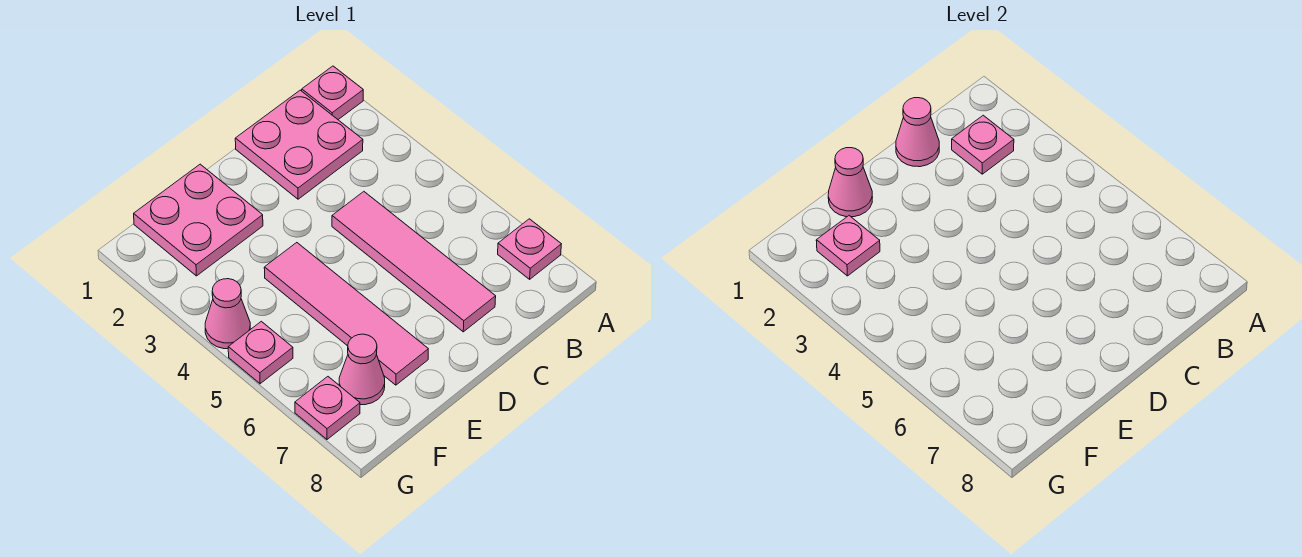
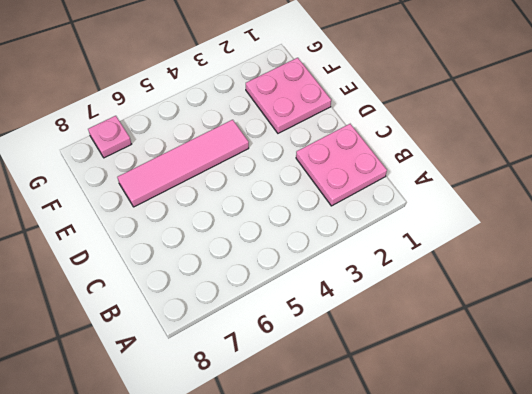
none -> pink 1x1 plate [302,66,363,120]
none -> pink 1x1 plate [498,219,561,279]
none -> pink 1x4 tile [332,192,496,332]

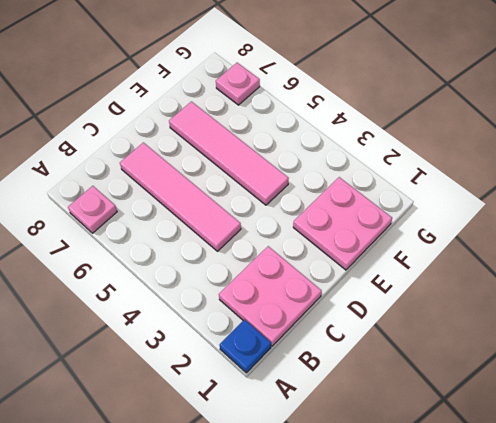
blue 1x1 plate [220,319,271,373] -> pink 1x1 plate [302,66,363,120]
none -> pink 1x1 cone [339,334,385,405]
none -> pink 1x1 cone [205,279,250,349]
none -> pink 1x1 plate [228,321,293,384]

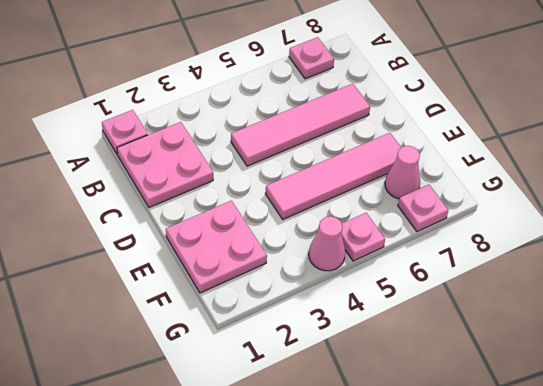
none -> pink 1x1 plate [952,115,1014,174]
none -> pink 1x1 cone [896,98,939,167]
none -> pink 1x1 cone [828,148,873,217]

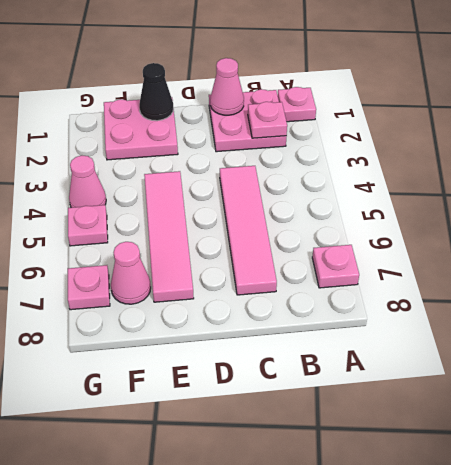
black 1x1 cone [139,63,173,121] -> pink 1x1 cone [828,148,873,217]
none -> pink 1x1 plate [816,216,880,276]

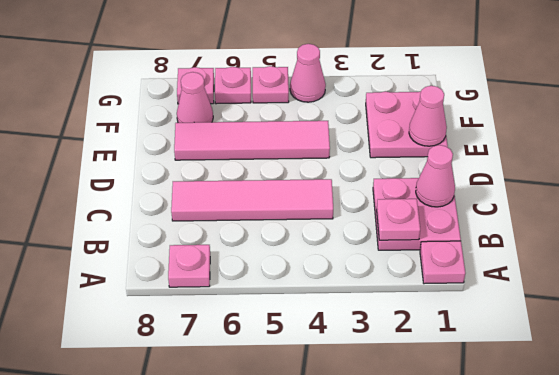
pink 1x1 plate [215,67,251,104] -> pink 1x1 plate moved to [816,216,880,276]

